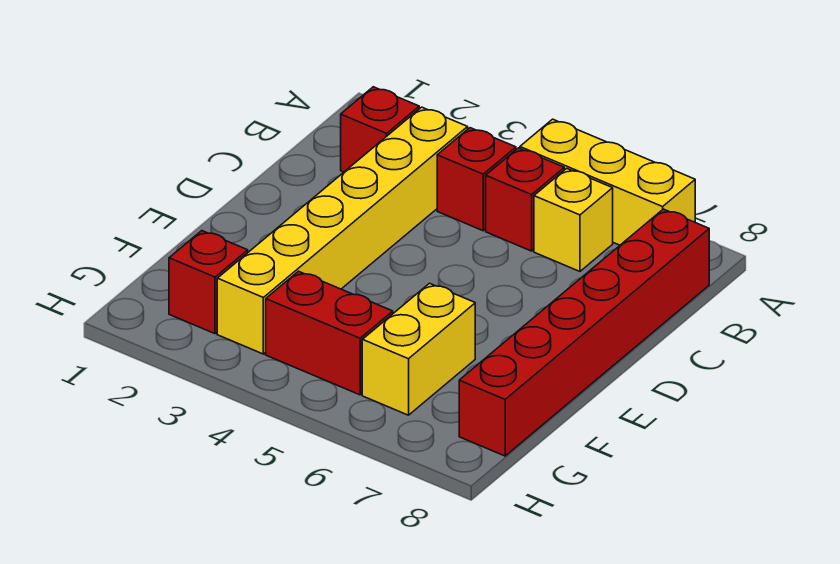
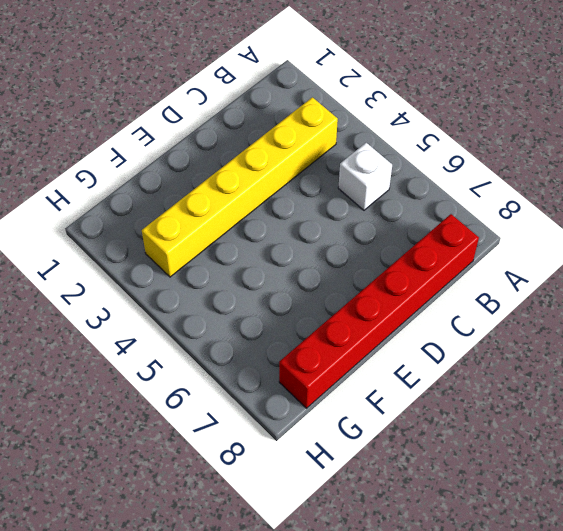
white 1x1 brick [338,143,392,210] -> red 1x1 brick [486,148,564,251]
none -> yellow 1x3 brick [520,119,695,245]
none -> red 1x1 brick [341,87,419,172]

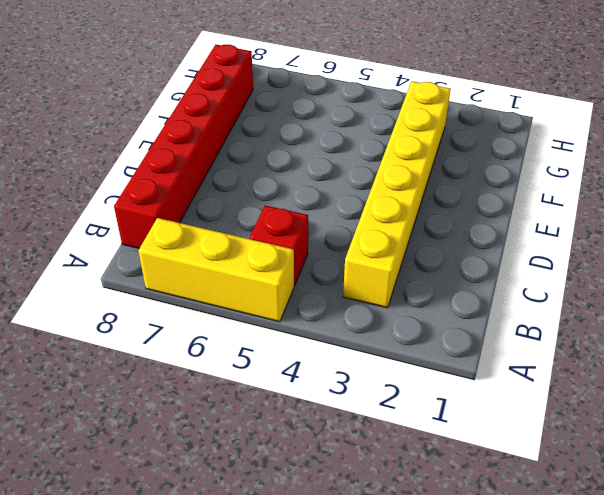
none -> red 1x1 brick [341,87,419,172]
none -> red 1x1 brick [437,128,516,231]

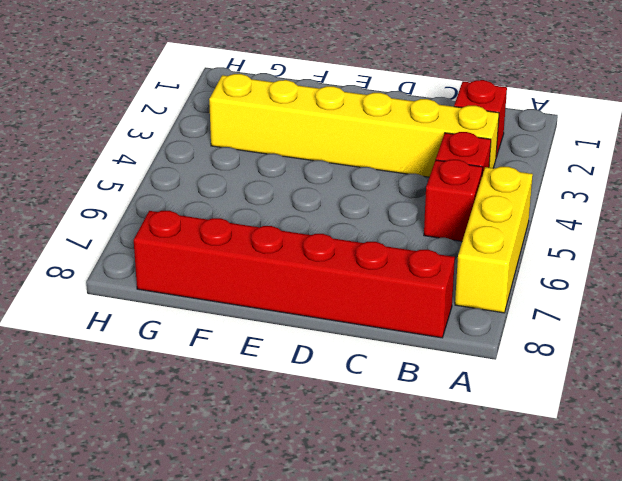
none -> yellow 1x1 brick [534,168,613,271]
none -> yellow 1x2 brick [362,283,475,415]

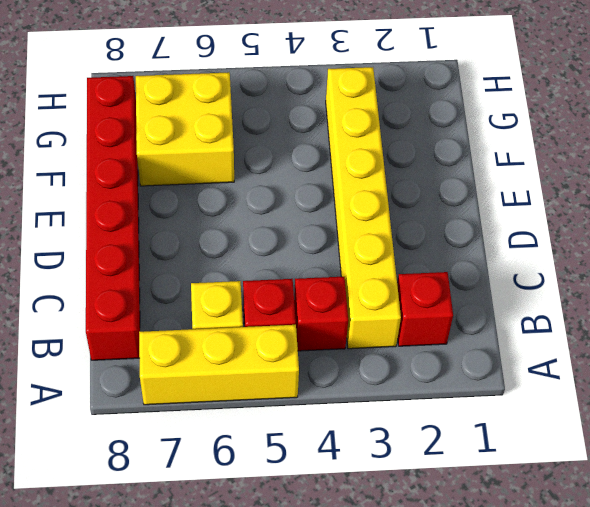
yellow 2x2 brick [136,72,234,186] -> yellow 1x2 brick [362,283,475,415]
none -> red 1x1 brick [169,231,248,334]
none -> red 1x2 brick [266,271,393,395]

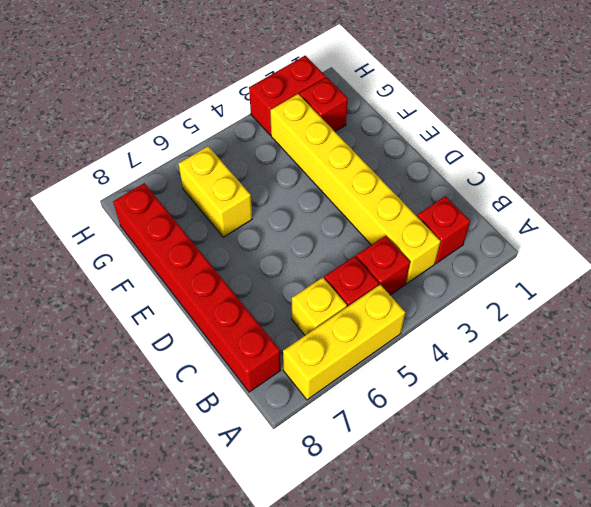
red 1x2 brick [249,56,326,135] -> red 1x2 brick moved to [266,271,393,395]

